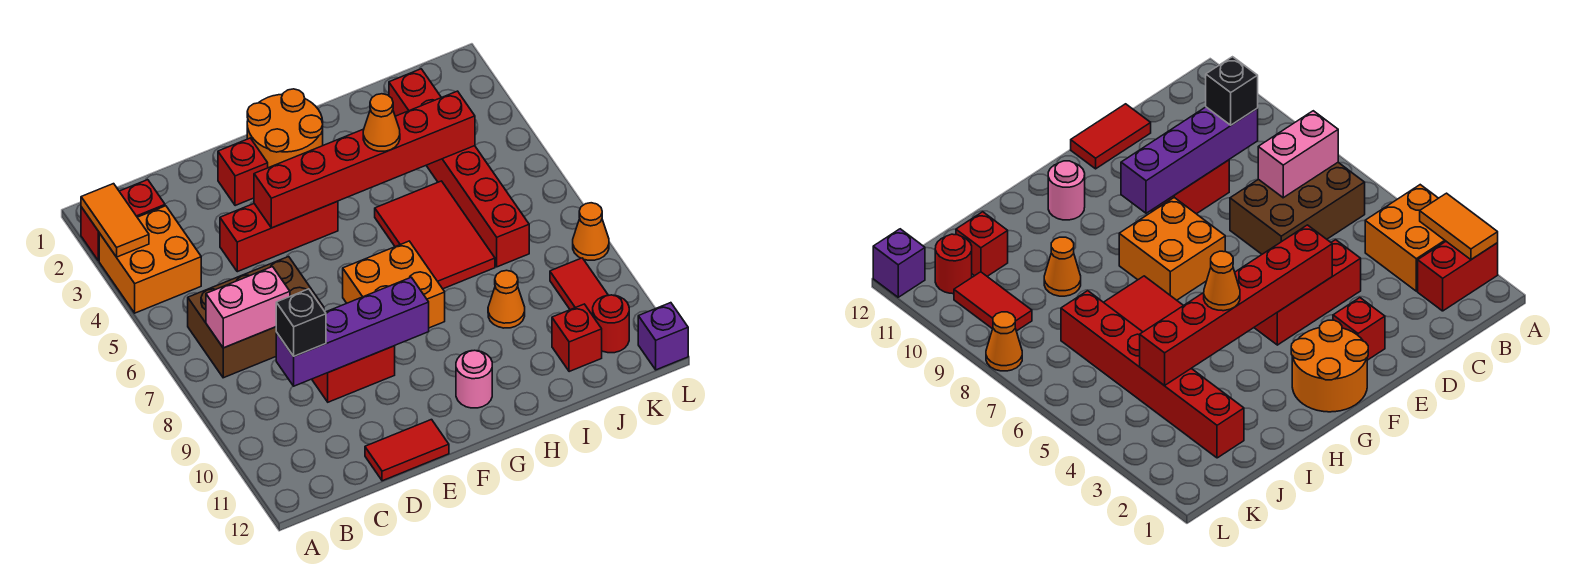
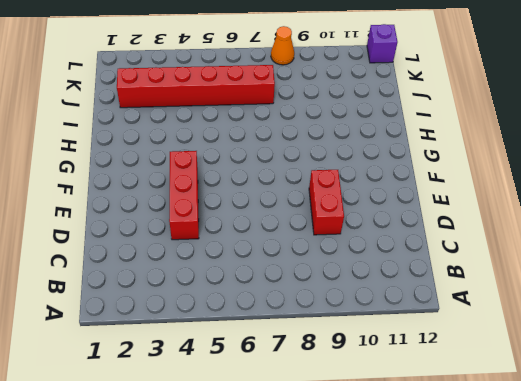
none -> red 1x2 brick [81,180,165,261]
none -> orange 2x2 brick [99,206,201,313]
none -> brown 2x3 brick [188,257,324,378]

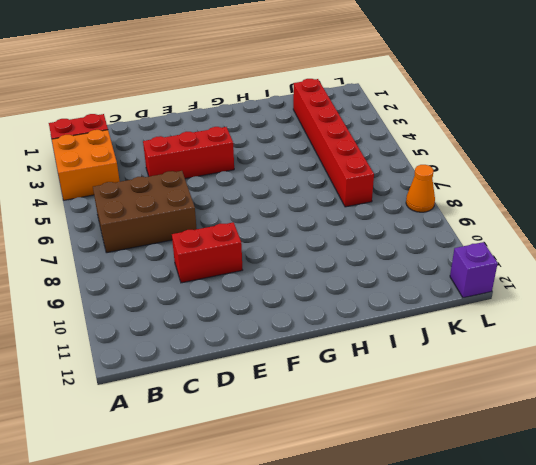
none -> red 1x2 tile [365,420,449,481]
none -> red 1x1 brick [218,138,268,206]
none -> orange 2x2 round brick [247,89,323,168]

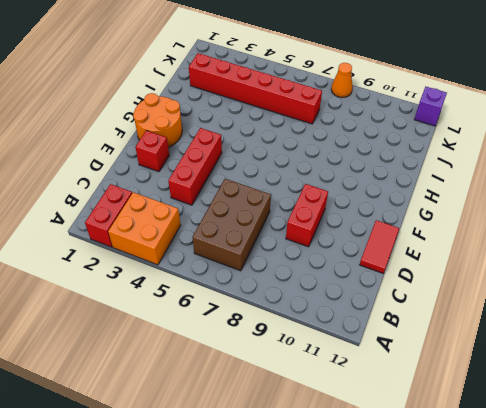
none -> orange 2x2 brick [343,241,445,328]
none -> pink 1x1 round brick [456,350,492,408]
none -> red 2x3 tile [375,181,495,289]

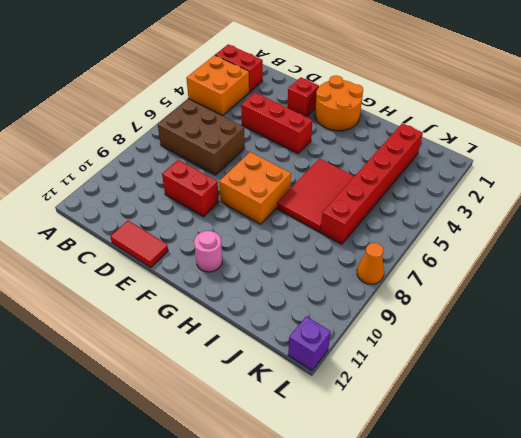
none -> orange 1x1 cone [488,270,525,328]
none -> red 1x1 brick [552,304,602,372]
none -> red 1x2 tile [550,258,608,315]

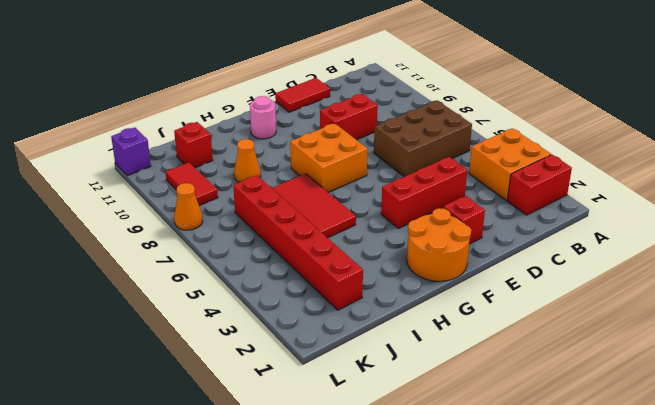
none -> red 1x1 round brick [593,295,629,353]
none -> orange 1x2 tile [81,184,149,257]
none -> pink 1x2 brick [206,267,290,348]

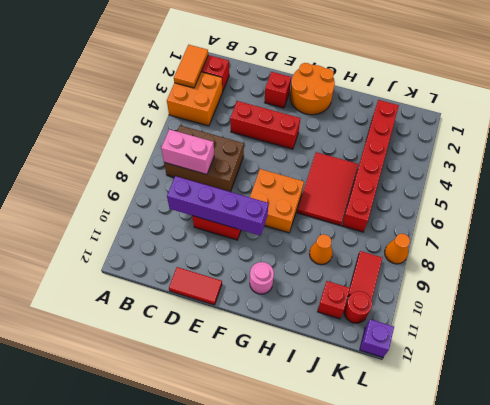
none -> red 1x6 brick [254,91,475,228]
none -> black 1x1 brick [276,289,326,356]
none -> orange 1x1 cone [363,94,400,151]

